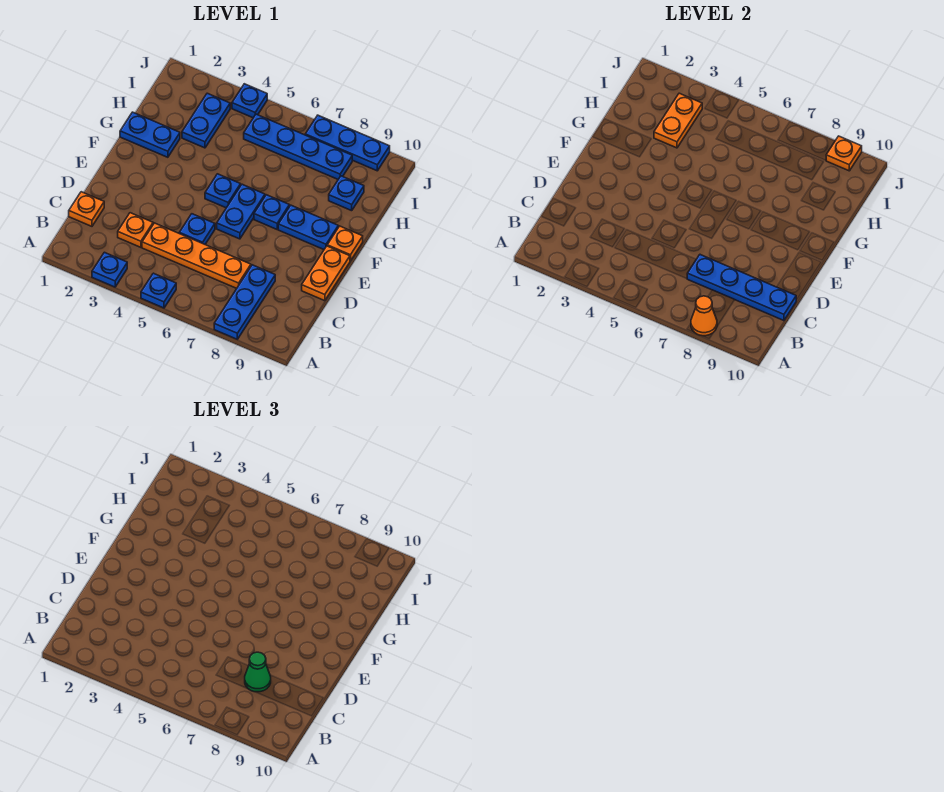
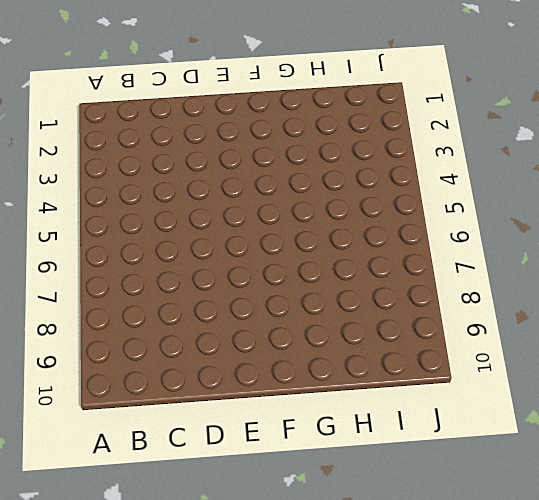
none -> blue 1x1 plate [92,252,127,287]
none -> blue 1x1 plate [141,273,176,308]
none -> blue 1x3 plate [214,265,275,339]

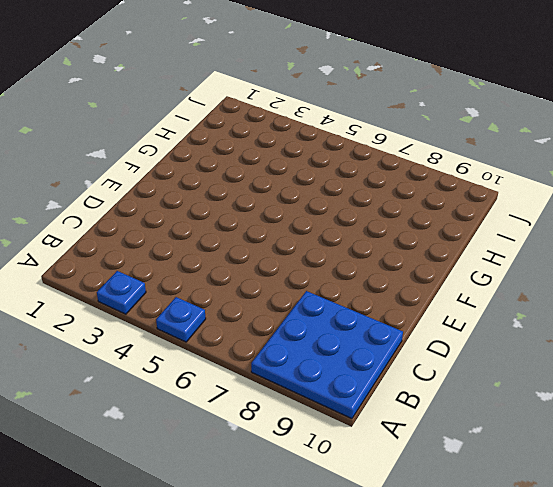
blue 3x3 plate [251,291,403,419] -> blue 1x3 plate [214,265,275,339]
none -> orange 1x1 plate [69,192,104,226]
none -> orange 1x1 plate [118,213,153,247]
none -> orange 1x4 plate [142,223,251,288]

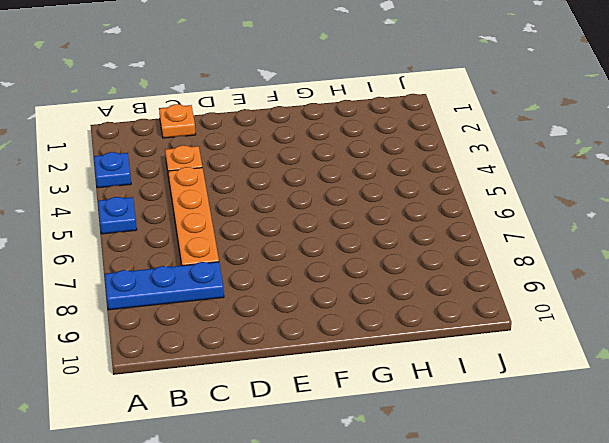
none -> blue 1x1 plate [179,214,215,244]
none -> orange 1x2 plate [302,246,350,301]
none -> blue 1x2 plate [217,184,265,239]

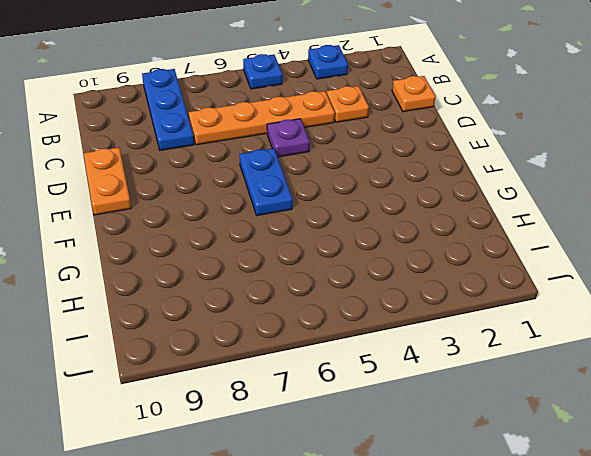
purple 1x1 plate [267,119,310,157] -> blue 1x1 plate [179,214,215,244]
none -> blue 1x1 plate [205,174,241,208]
none -> blue 1x1 plate [254,195,289,229]
none -> blue 1x2 plate [278,205,338,249]

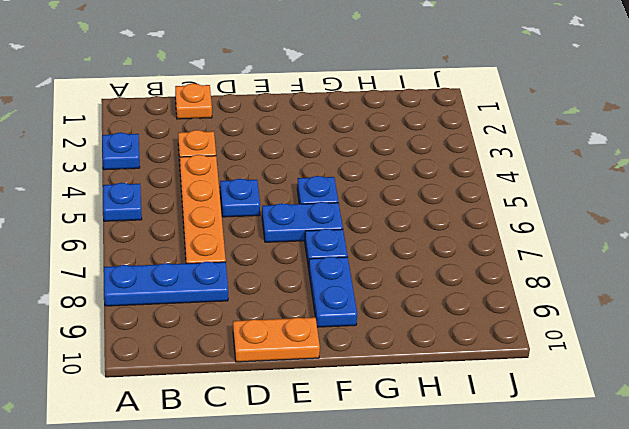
none -> orange 1x1 plate [327,226,363,261]
none -> blue 1x2 plate [120,112,180,157]
none -> blue 1x2 plate [182,93,230,148]

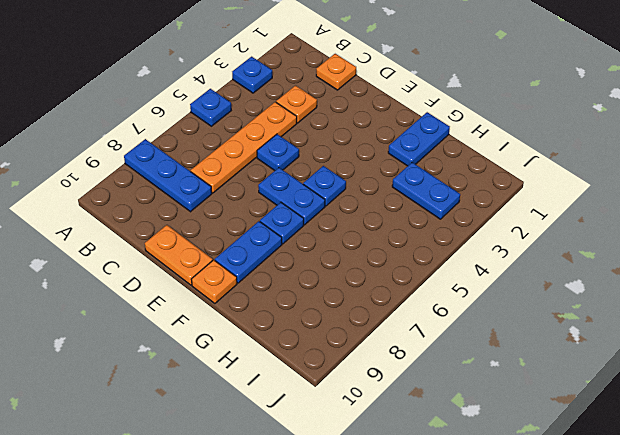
none -> blue 1x1 plate [329,176,364,211]
none -> blue 1x4 plate [244,114,352,179]
none -> blue 1x1 plate [232,84,267,118]

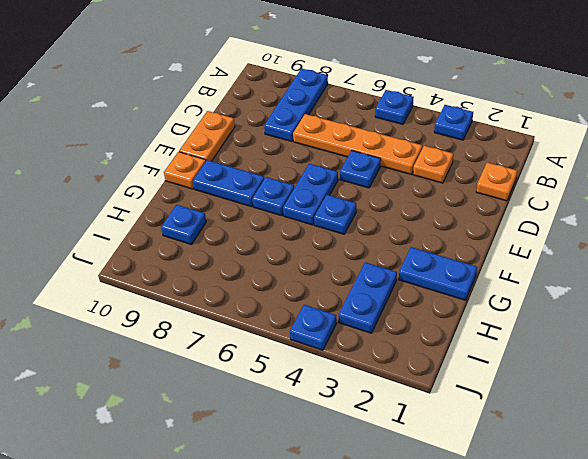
none -> blue 1x4 plate [244,114,352,179]
none -> blue 1x3 plate [305,115,390,171]
none -> orange 1x1 cone [691,296,717,336]

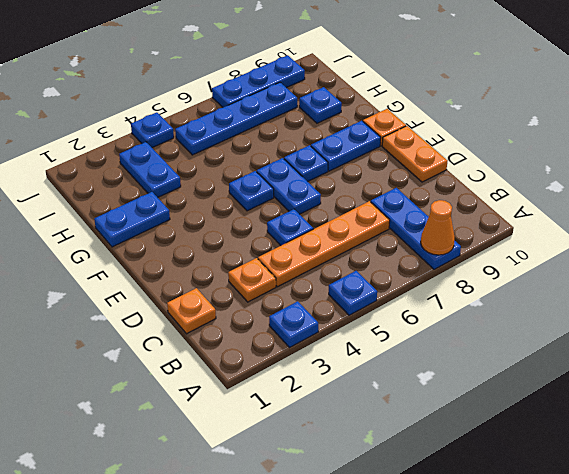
none -> blue 1x4 plate [687,255,796,321]
none -> orange 1x2 plate [654,93,702,148]
none -> orange 1x1 plate [826,136,862,171]

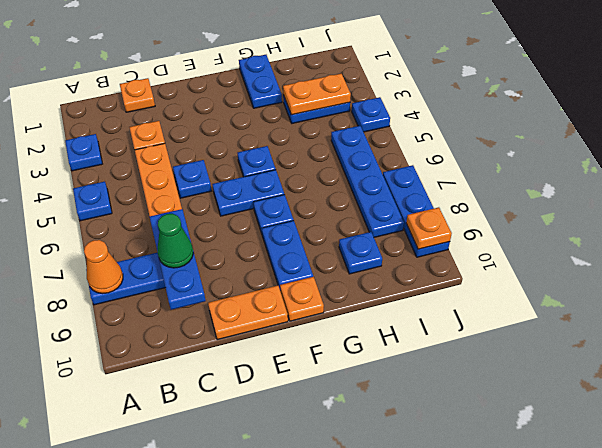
blue 1x3 plate [149,209,206,310] -> blue 1x4 plate [687,255,796,321]

